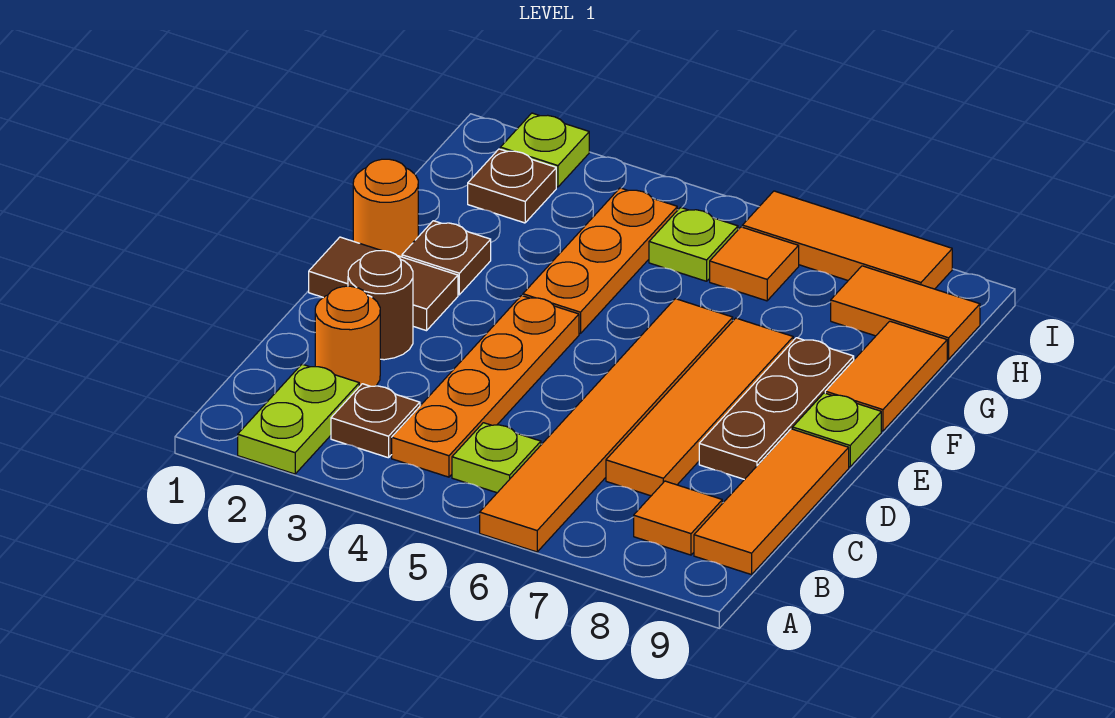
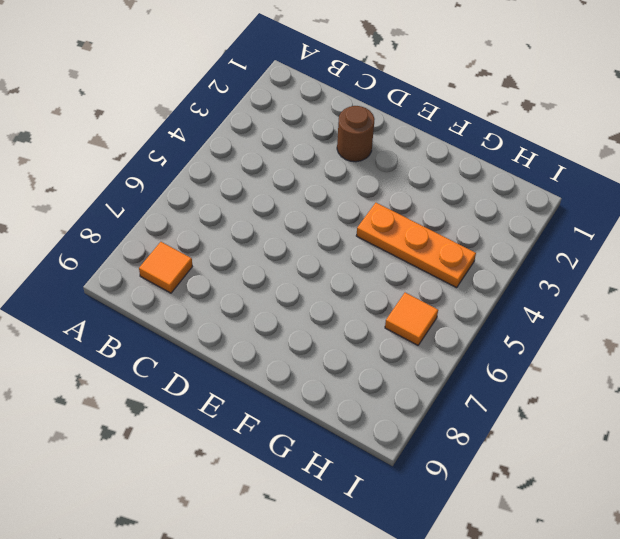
none -> lime 1x2 plate [238,364,359,474]
none -> orange 1x6 tile [480,299,733,552]
none -> brown 1x1 plate [331,384,420,458]

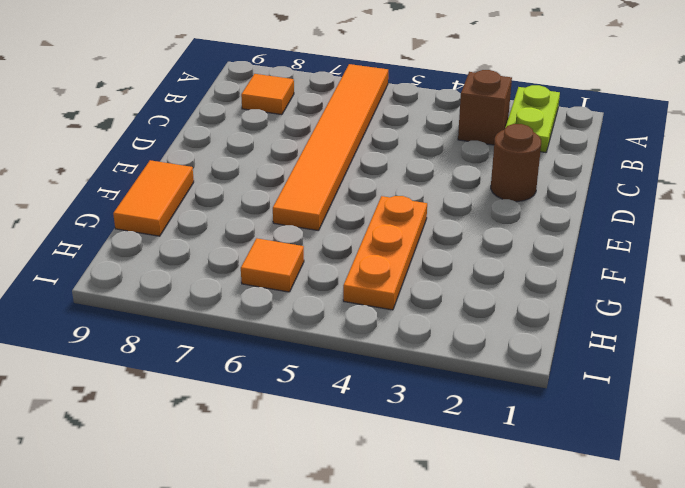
brown 1x1 brick [458,70,512,145] -> brown 1x1 plate [331,384,420,458]
none -> orange 1x4 plate [392,296,579,477]
none -> lime 1x1 plate [452,423,541,493]
none -> orange 1x3 tile [694,429,849,575]

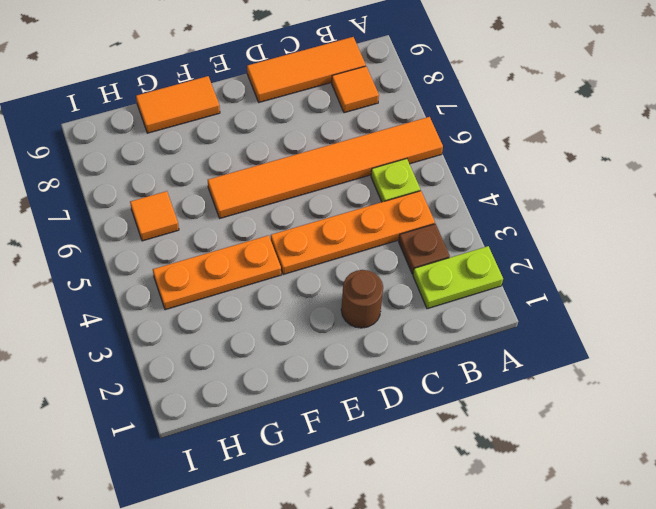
none -> orange 1x1 round brick [315,286,380,387]
none -> orange 1x4 tile [606,318,793,496]
none -> brown 1x3 plate [699,338,854,480]

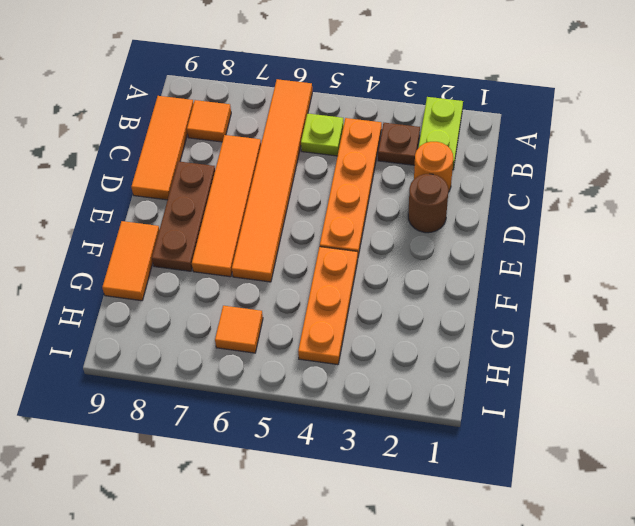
none -> brown 1x2 tile [309,237,458,331]
none -> lime 1x1 plate [793,393,881,467]
none -> orange 1x1 round brick [353,159,418,257]

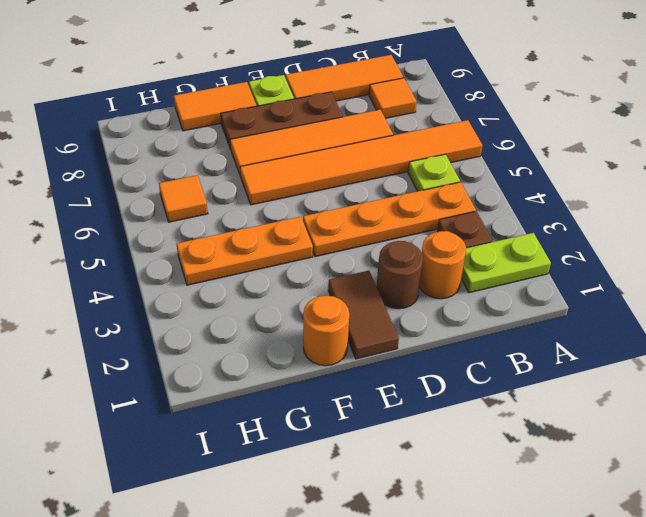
none -> brown 1x1 plate [402,221,491,295]
none -> brown 1x1 plate [468,149,556,223]
none -> lime 1x1 plate [649,207,738,281]

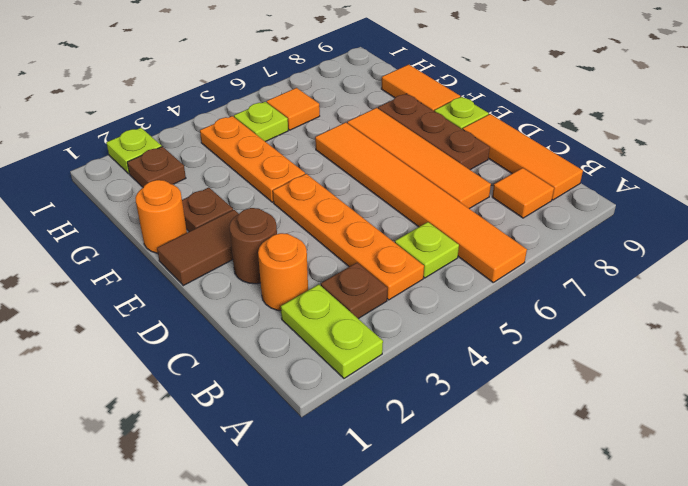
none -> orange 1x2 tile [831,266,980,359]
none -> orange 1x3 tile [742,191,952,289]

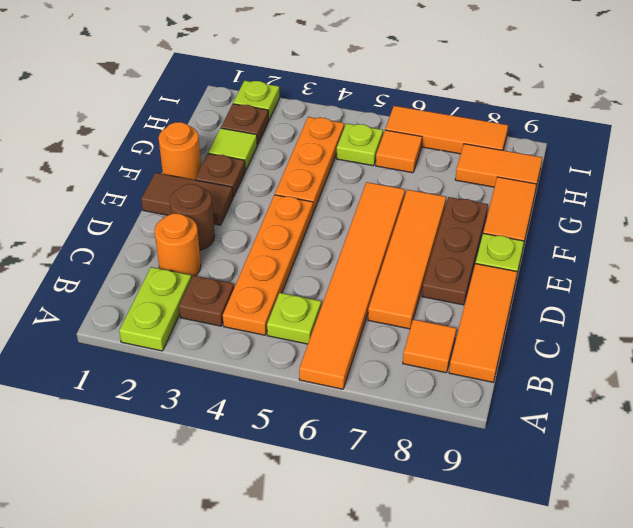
lime 1x1 tile [208,128,257,171] -> none

